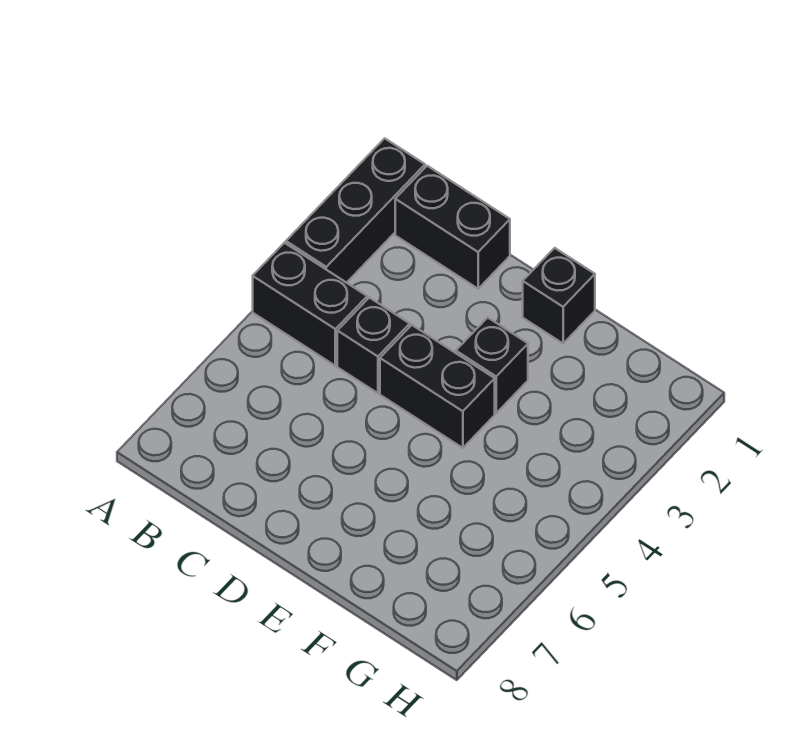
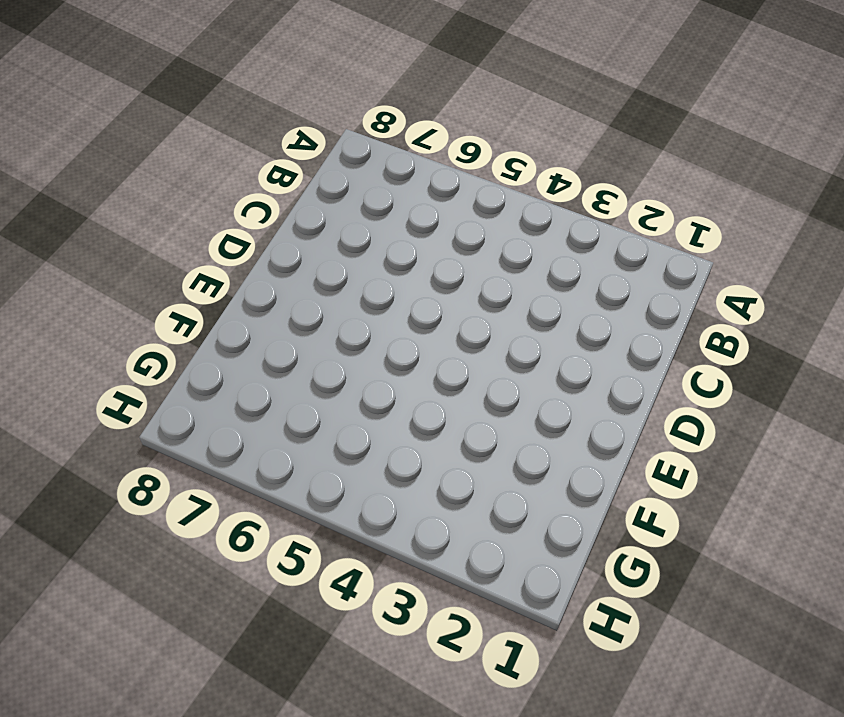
none -> black 1x3 brick [286,138,425,283]
none -> black 1x2 brick [253,243,367,366]

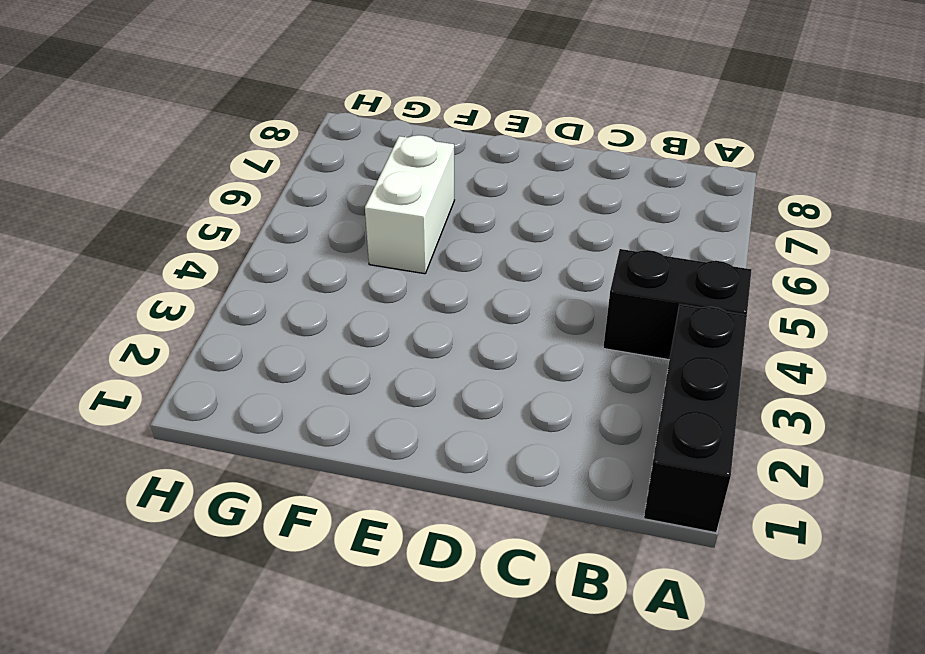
white 1x2 brick [365,135,454,274] -> none
none -> black 1x2 brick [395,166,510,289]
none -> black 1x1 brick [337,298,410,393]

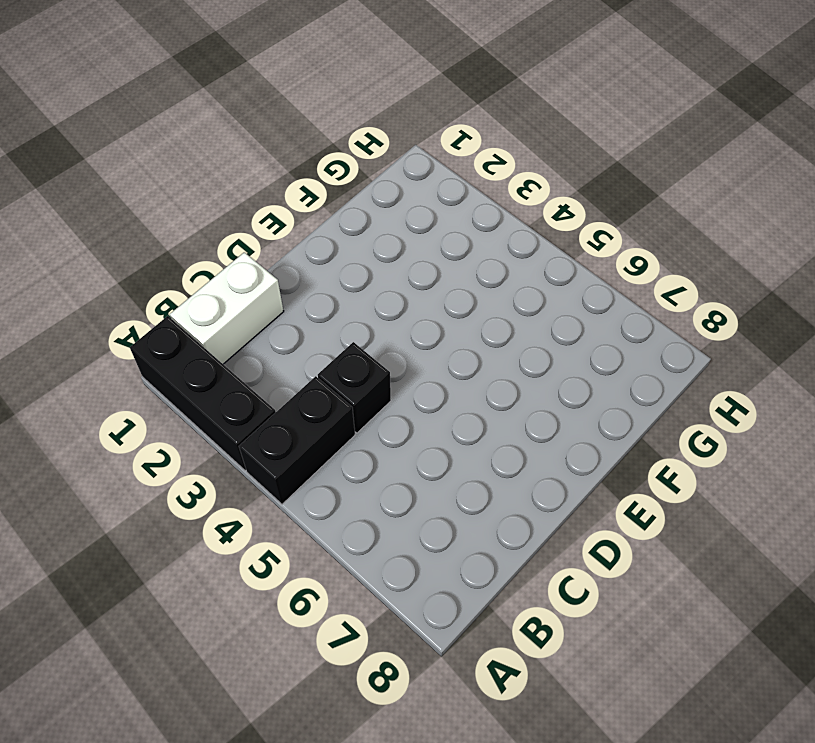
white 1x2 brick [170,252,284,364] -> black 1x2 brick [395,166,510,289]
none -> black 1x2 brick [380,325,495,448]
none -> black 1x1 brick [523,248,595,343]

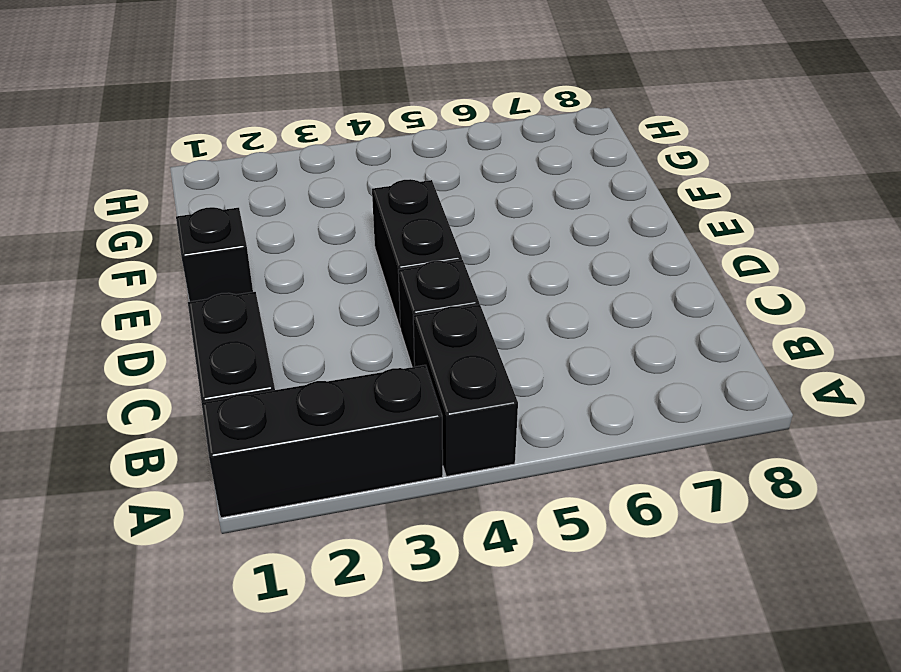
none -> black 1x1 brick [456,318,528,413]

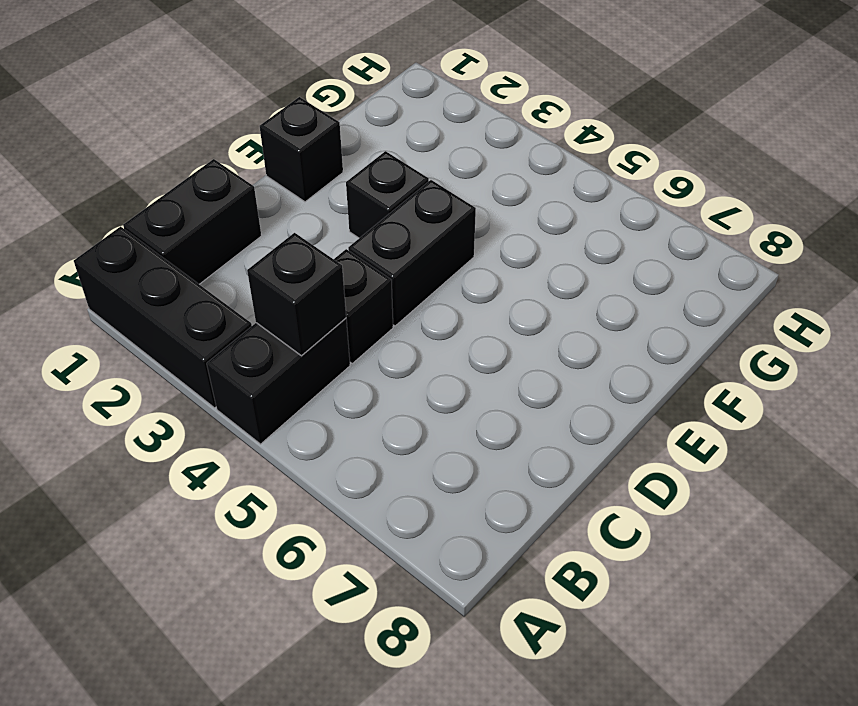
black 1x1 brick [247,233,346,356] -> none

